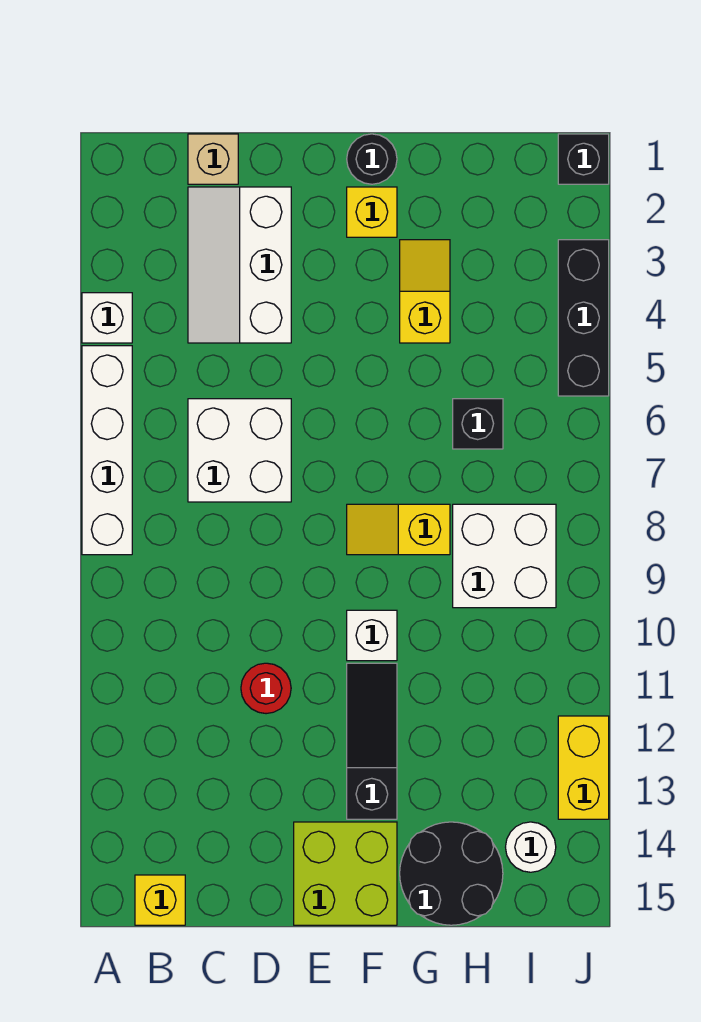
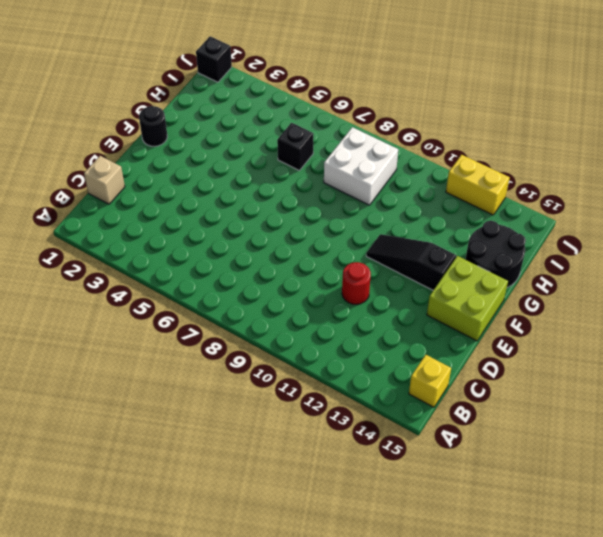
none -> white 1x1 brick [82,293,132,343]
none -> white 1x4 brick [82,346,132,555]
none -> white 2x3 slope [188,187,291,343]

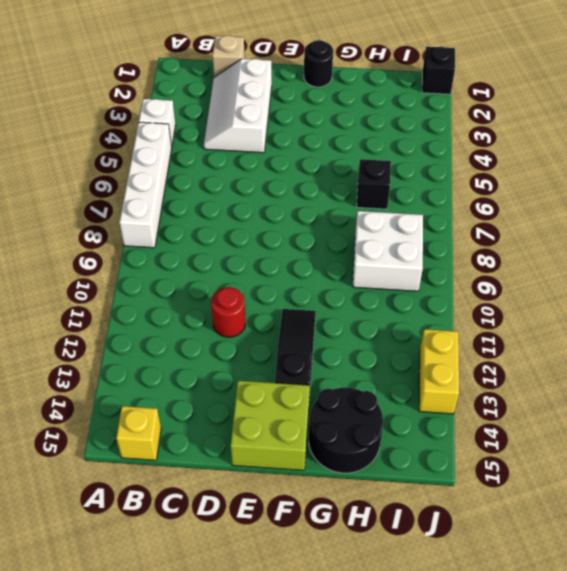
none -> white 2x2 brick [188,399,291,502]
none -> yellow 1x1 brick [347,187,397,237]
none -> yellow 1x2 slope [347,504,450,555]

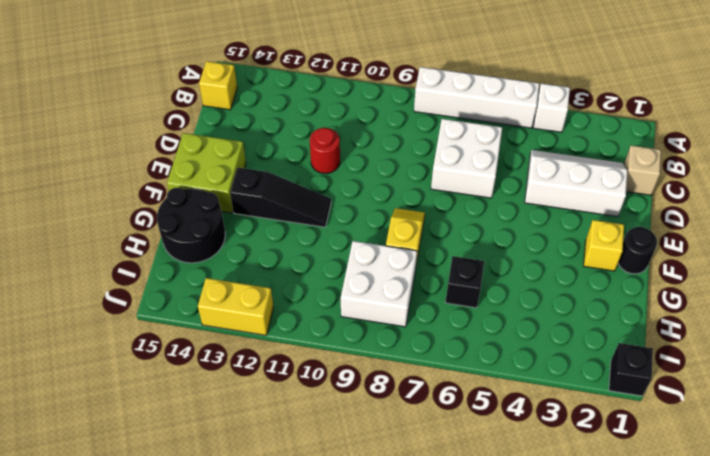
none -> white 1x1 brick [347,610,397,661]
none -> yellow 1x2 slope [400,240,450,343]
none -> white 1x1 round brick [506,822,556,872]

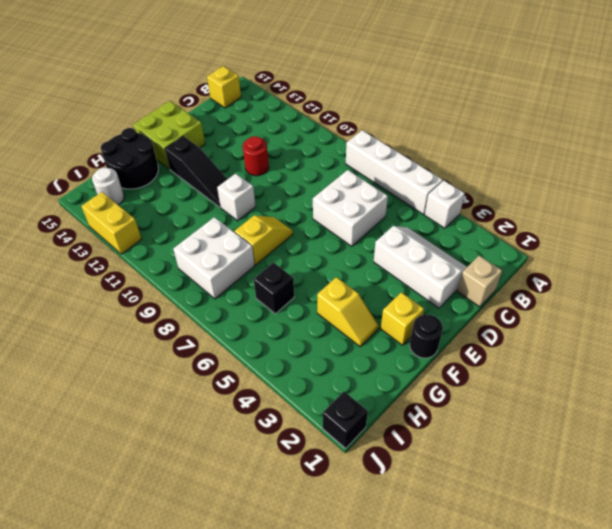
none -> black 1x3 brick [558,240,609,396]

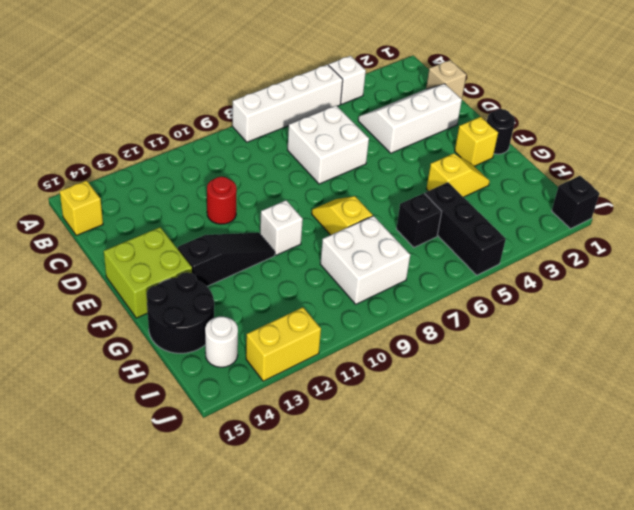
black 1x3 brick [425,182,506,275] -> black 1x3 brick turned to [558,240,609,396]

